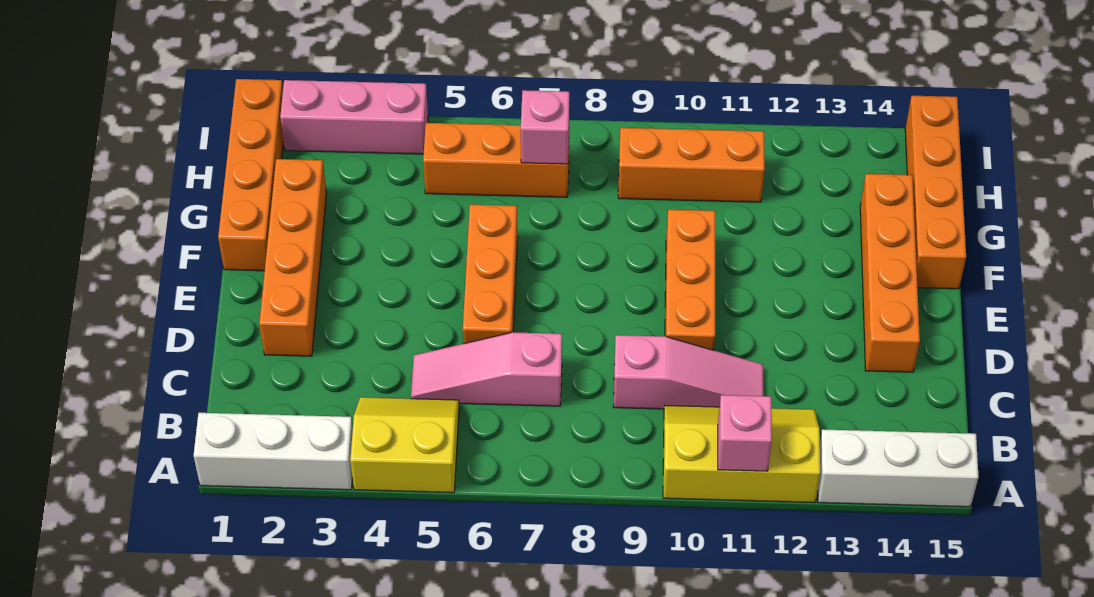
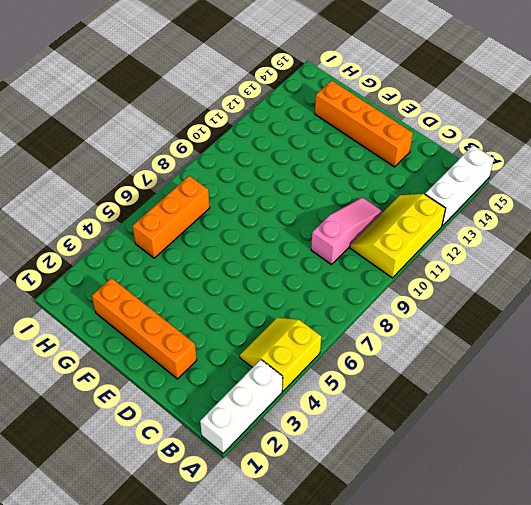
none -> pink 1x3 slope [411,332,562,406]
none -> orange 1x3 brick [463,205,518,344]
none -> orange 1x3 brick [665,210,715,350]

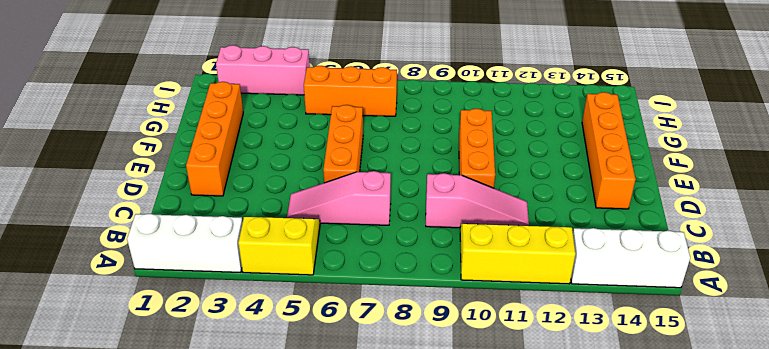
none -> orange 1x4 brick [218,79,284,271]
none -> orange 1x4 brick [905,96,966,289]
none -> orange 1x3 brick [618,128,765,202]

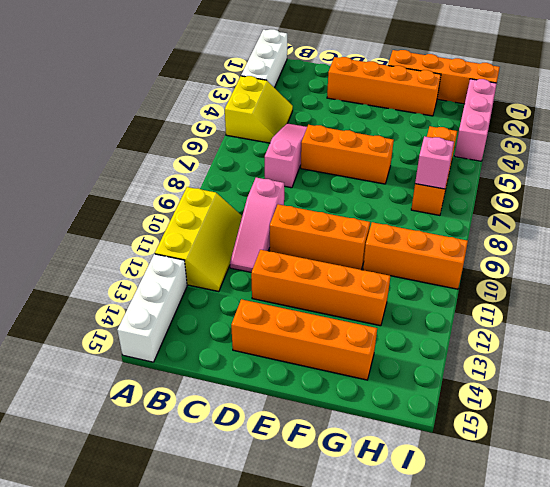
orange 1x4 brick [251,250,390,326] -> orange 1x4 brick moved to [905,96,966,289]
orange 1x3 brick [363,222,468,289] -> orange 1x3 brick turned to [618,128,765,202]
none -> pink 1x1 brick [718,395,772,471]

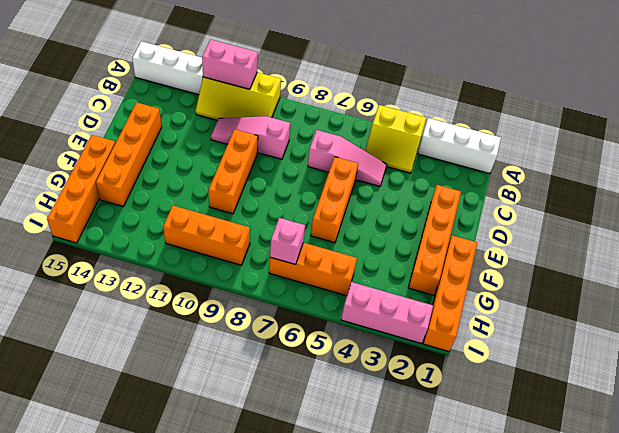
pink 1x2 brick [202,40,258,89] -> pink 1x1 brick [718,395,772,471]

